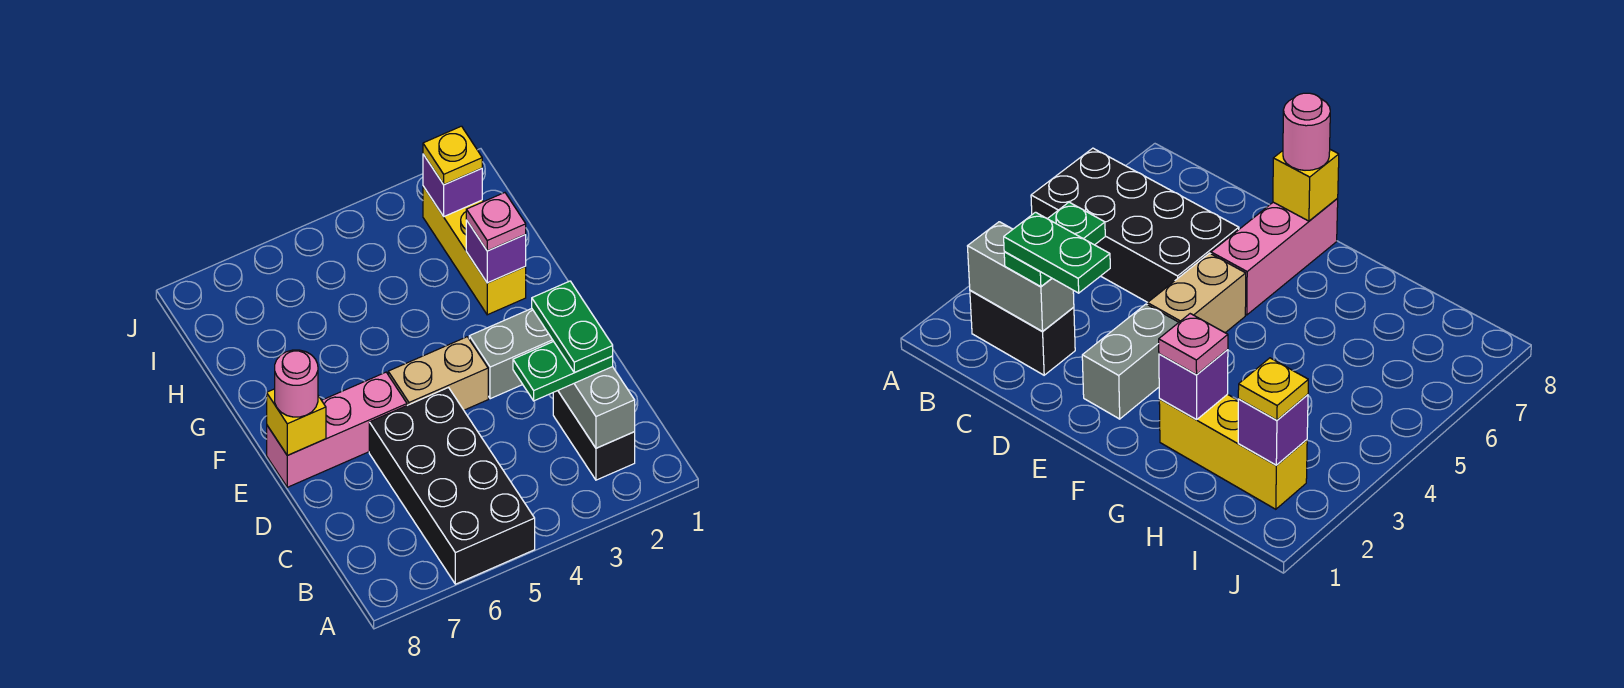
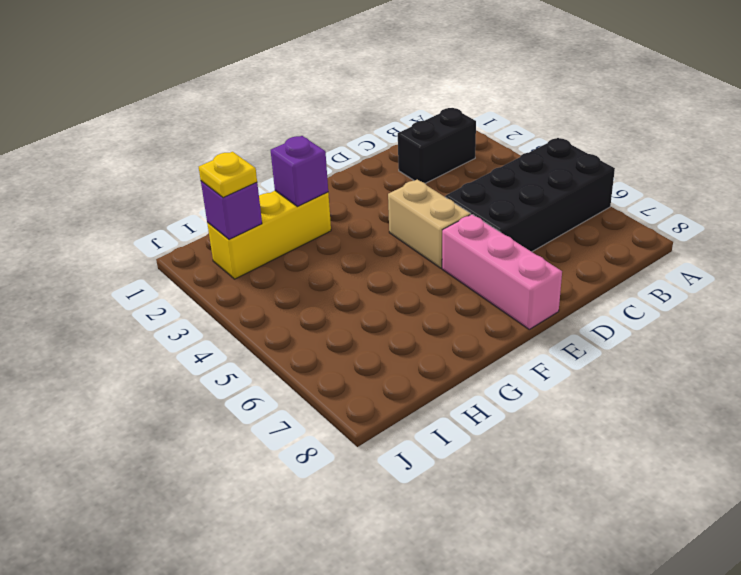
none -> grey 1x2 brick [469,309,553,399]
none -> grey 1x2 brick [558,367,635,448]
none -> yellow 1x1 brick [267,389,326,455]

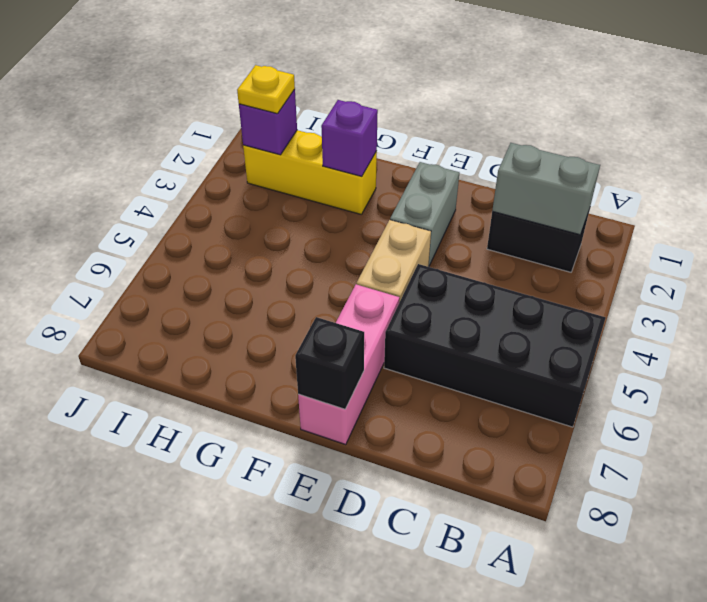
black 1x1 brick [295,317,364,409] -> yellow 1x1 brick [267,389,326,455]
none -> green 1x2 plate [513,341,613,401]
none -> pink 1x1 round brick [275,350,318,417]
none -> pink 1x1 plate [466,193,526,251]

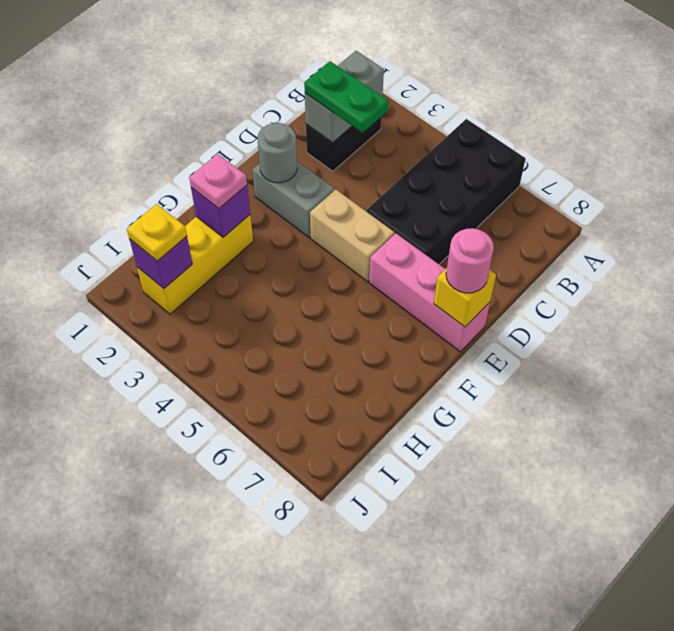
grey 1x1 round brick [258,123,297,183] -> none
none -> green 1x2 plate [532,281,613,373]

